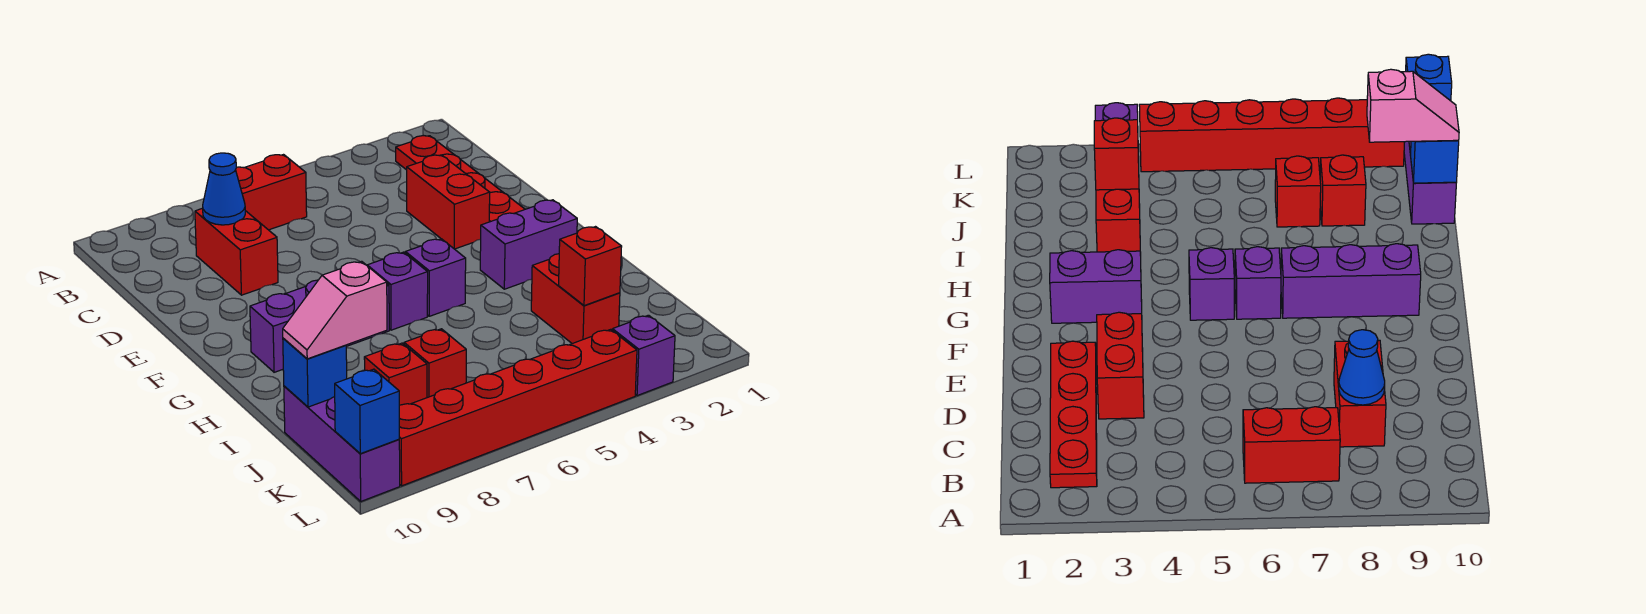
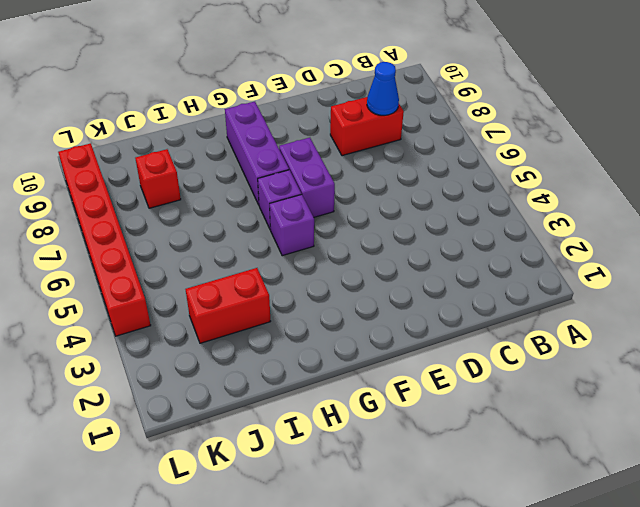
purple 1x2 brick [279,138,335,217] -> purple 1x2 brick moved to [480,200,577,289]
none -> red 1x4 plate [396,136,525,222]
none -> red 1x2 brick [236,155,307,230]
none -> red 1x2 brick [407,155,490,249]

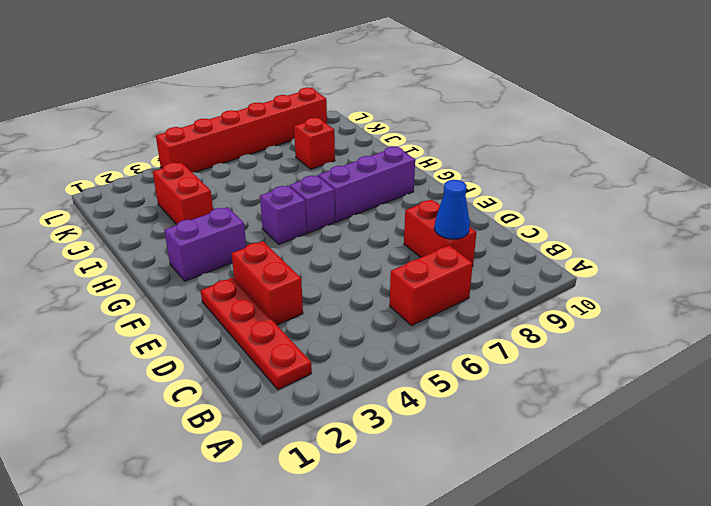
none -> red 1x1 brick [404,329,466,398]
none -> purple 1x3 brick [284,386,400,501]
none -> purple 1x1 brick [612,315,675,396]

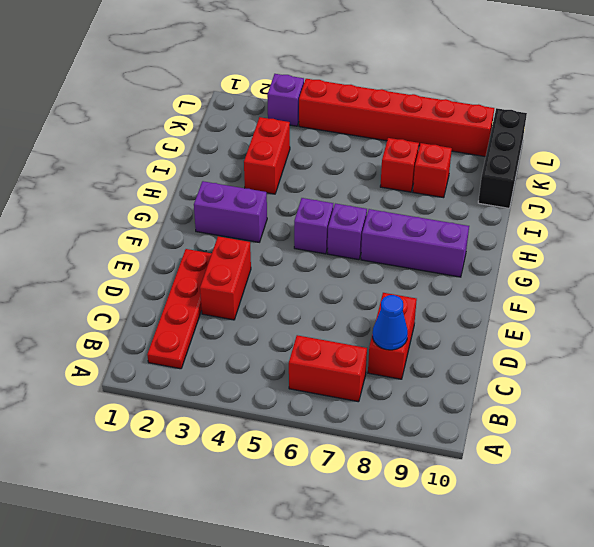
black 1x3 brick [478,108,527,208] -> purple 1x3 brick [284,386,400,501]
none -> red 1x1 brick [559,227,622,306]
none -> blue 1x1 brick [283,338,347,407]
none -> blue 1x1 brick [335,369,399,454]

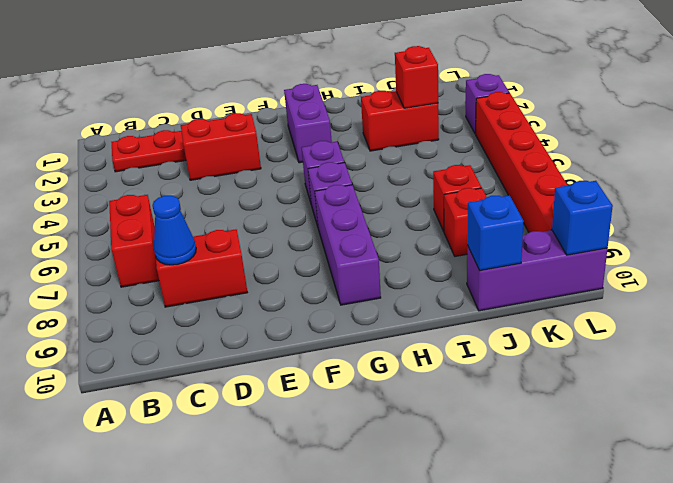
none -> pink 1x2 slope [283,261,387,359]

